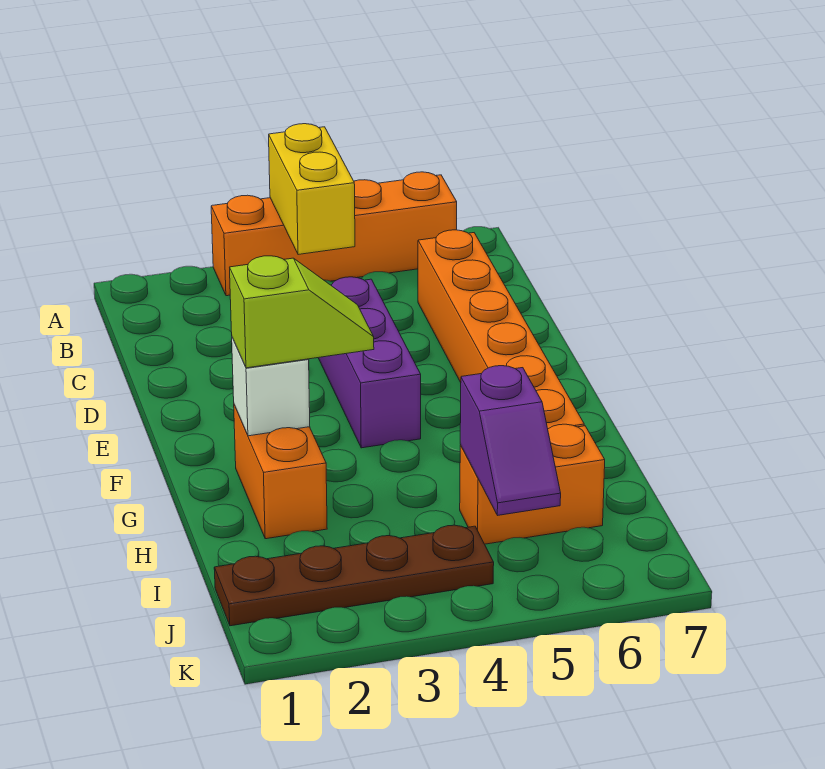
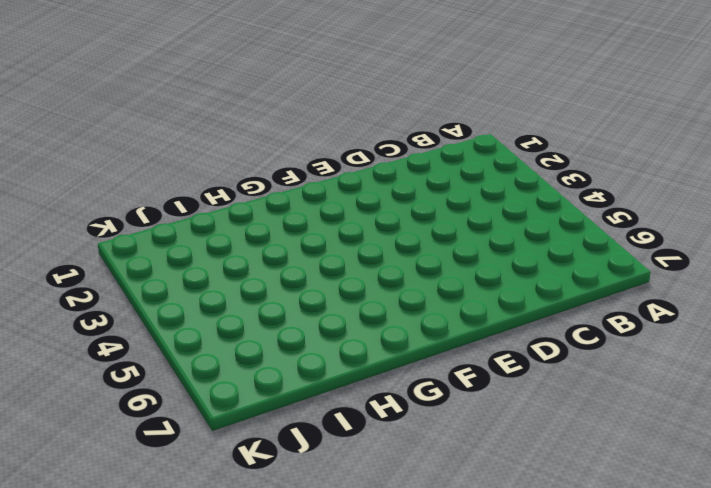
none -> orange 1x4 brick [211,172,457,296]
none -> orange 1x6 brick [418,230,584,429]

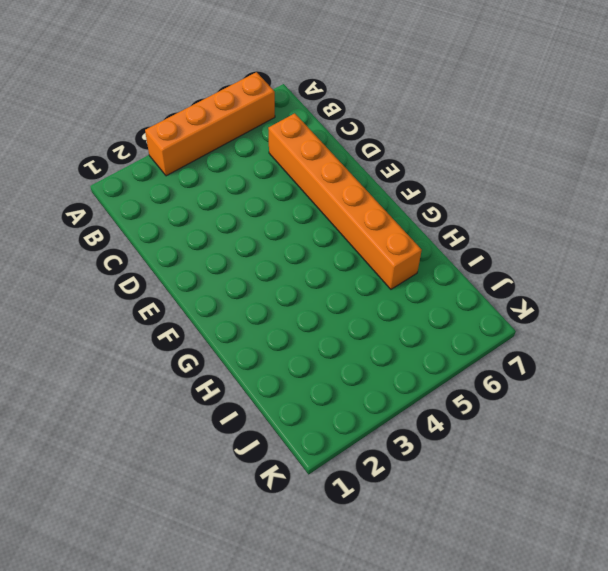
none -> purple 1x3 brick [319,277,421,448]
none -> orange 1x2 brick [234,405,327,539]

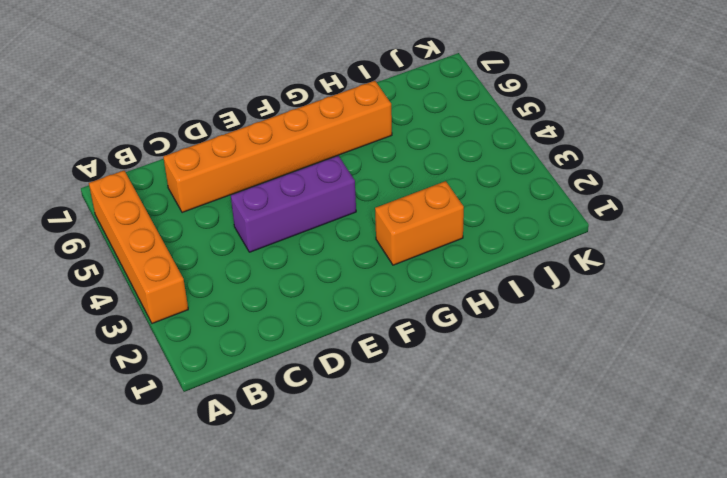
none -> orange 1x2 brick [460,424,605,544]
none -> brown 1x4 plate [214,525,494,626]

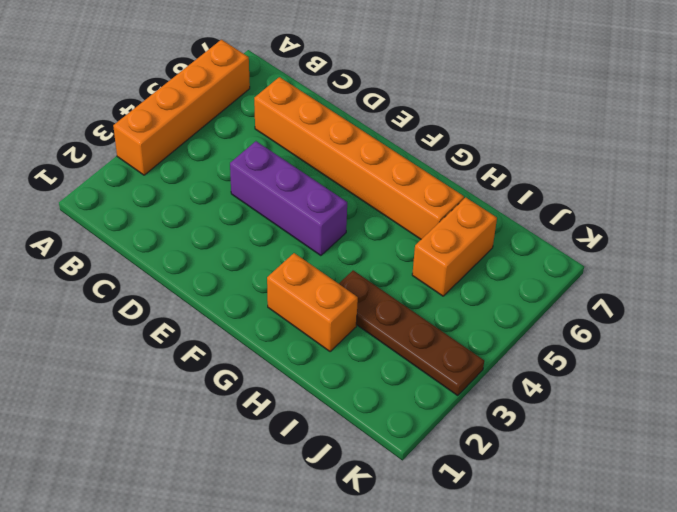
brown 1x4 plate [339,270,484,396] -> brown 1x4 plate turned to [214,525,494,626]
none -> yellow 1x2 brick [269,124,355,255]
none -> white 1x1 brick [232,338,310,436]

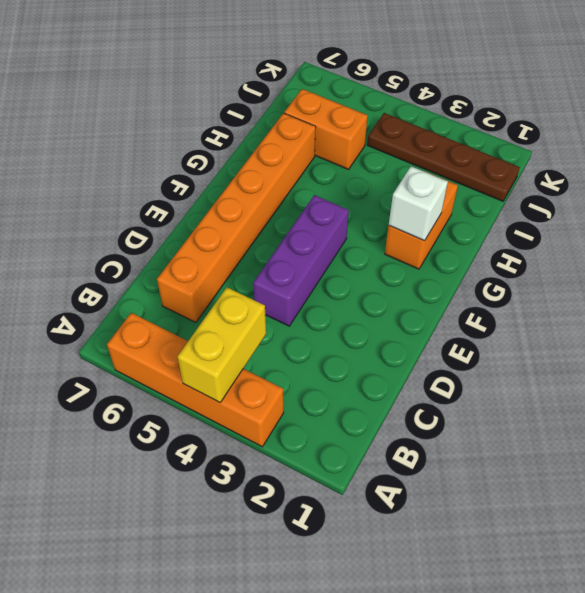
none -> purple 1x2 slope [460,366,561,515]
none -> lime 1x2 slope [230,256,374,368]

